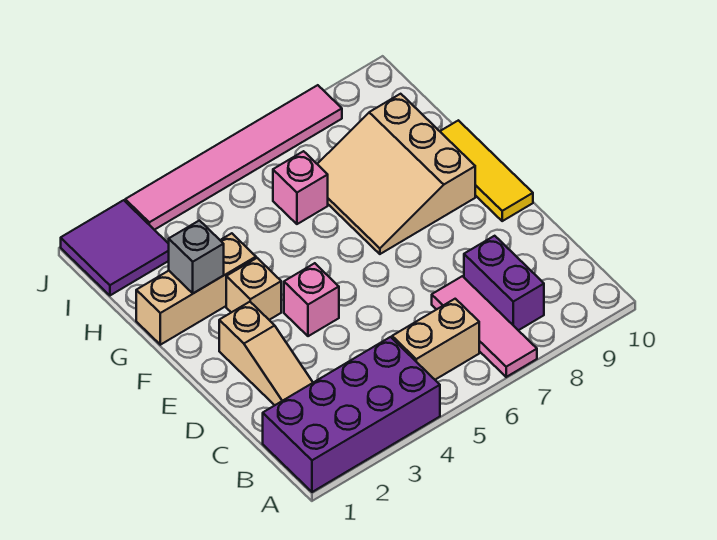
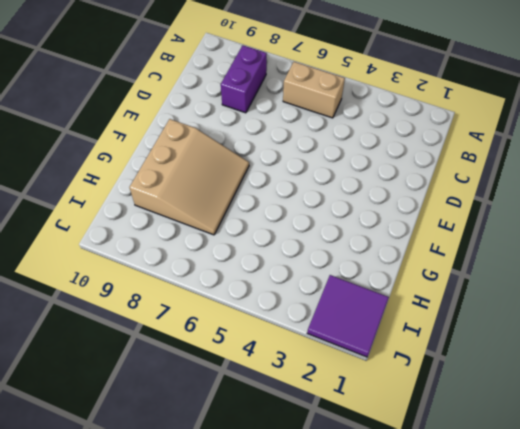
none -> purple 2x4 brick [263,337,440,492]
none -> pink 1x3 tile [432,276,537,377]
none -> tan 1x3 slope [219,302,313,405]

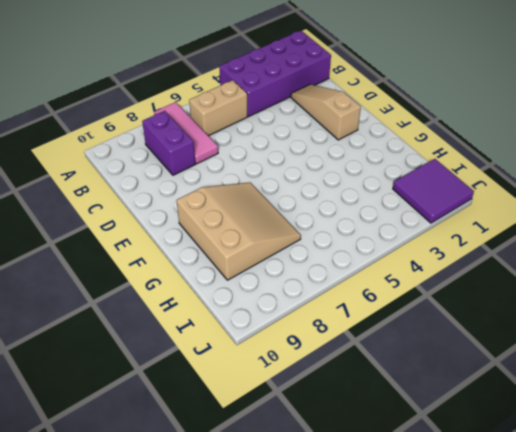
none -> pink 1x1 brick [284,263,339,336]
none -> yellow 1x3 tile [440,120,533,221]
none -> tan 1x1 brick [226,258,281,320]

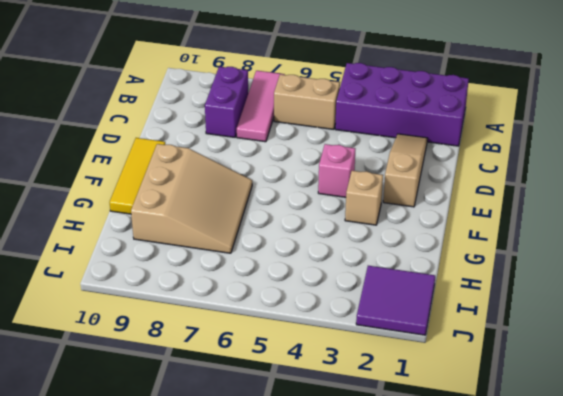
none -> tan 1x3 brick [136,233,256,345]
none -> pink 1x1 brick [273,151,328,224]
none -> pink 1x6 tile [125,85,342,230]

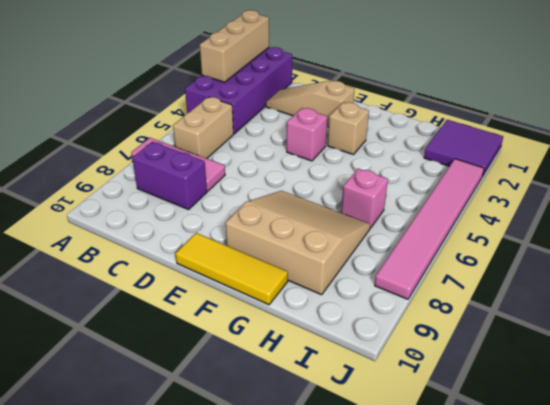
tan 1x3 brick [200,10,269,82] -> tan 1x3 brick moved to [136,233,256,345]
none -> grey 1x1 brick [169,220,224,293]

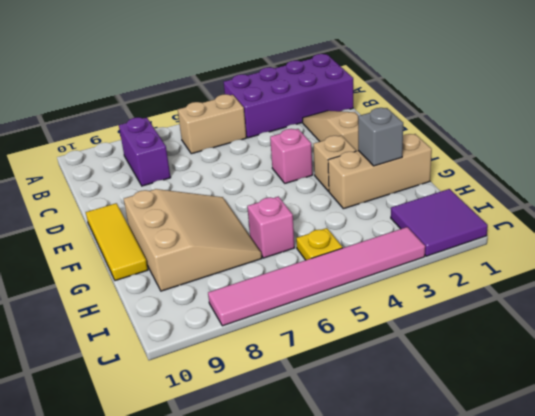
yellow 1x1 plate [296,228,343,260] -> none
none -> pink 1x3 tile [432,276,537,377]

